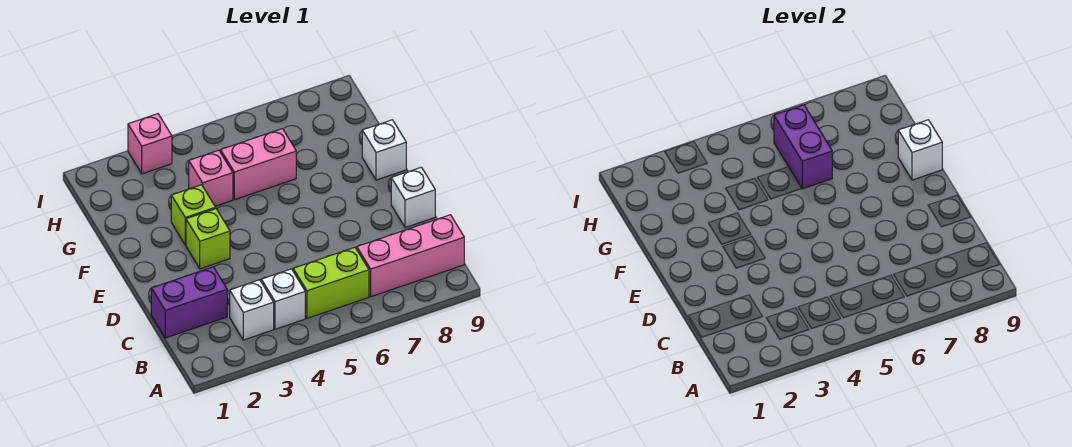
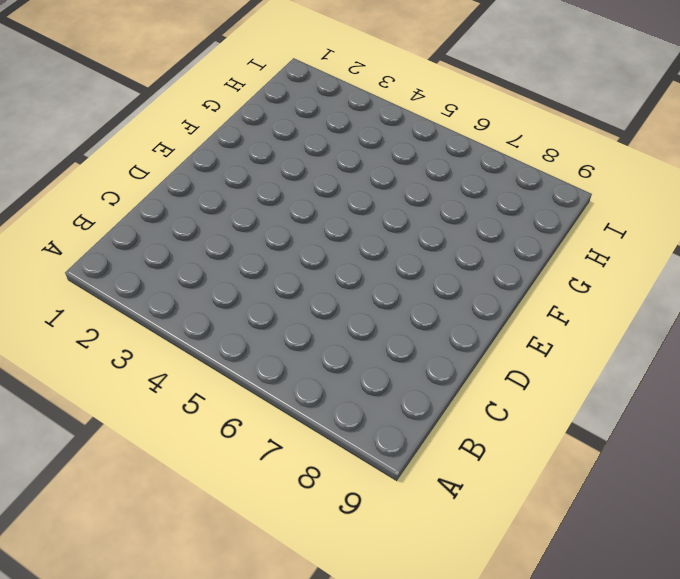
none -> white 1x1 brick [230,280,274,340]
none -> white 1x1 brick [261,269,305,329]
none -> lime 1x2 brick [293,247,369,318]

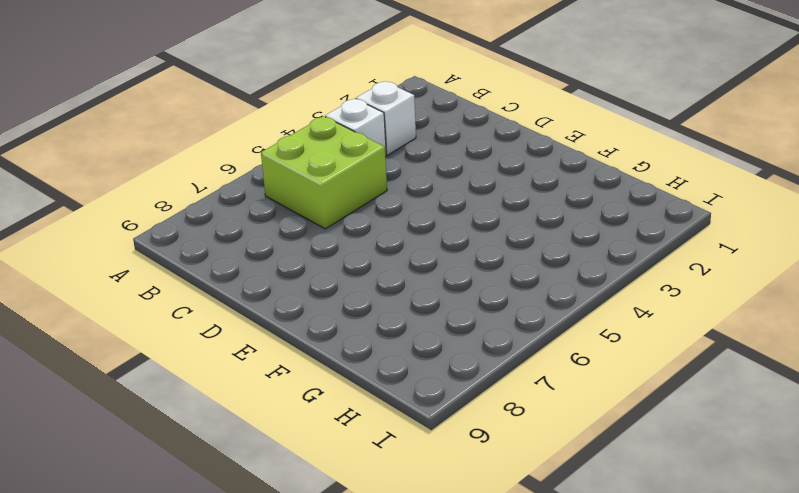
lime 2x2 brick [261,116,387,229] -> lime 1x2 brick [293,247,369,318]
none -> pink 1x3 brick [357,215,464,297]
none -> purple 1x2 brick [151,267,227,338]
none -> white 1x1 brick [391,167,435,228]

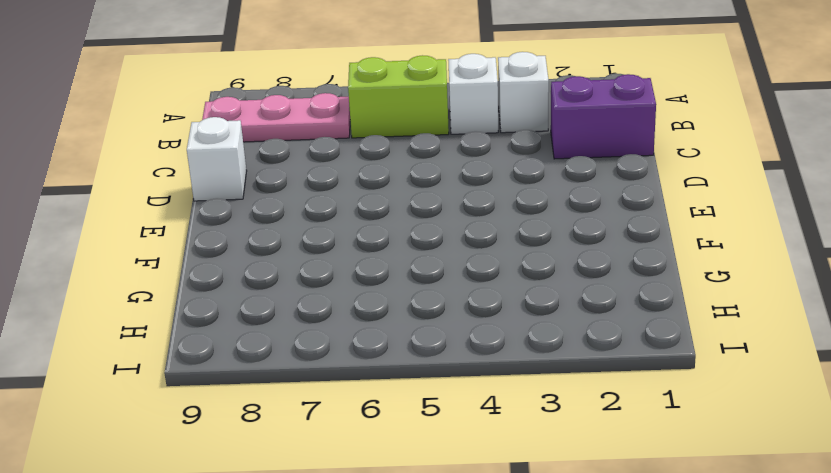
pink 1x3 plate [202,93,350,142] -> pink 1x3 brick [357,215,464,297]
none -> lime 1x1 brick [186,209,230,269]
none -> lime 1x1 brick [171,185,216,245]
none -> white 1x1 brick [362,120,406,180]

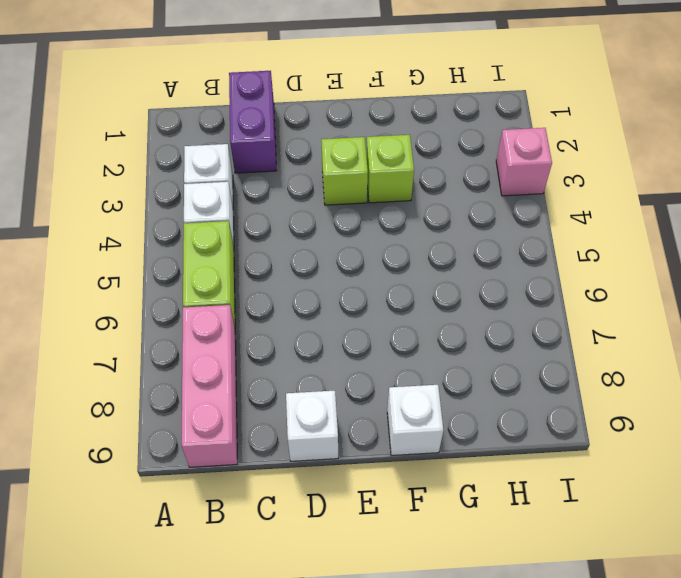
none -> pink 1x1 brick [189,150,233,206]
none -> pink 1x2 brick [221,129,296,200]
none -> white 1x1 brick [898,120,942,180]

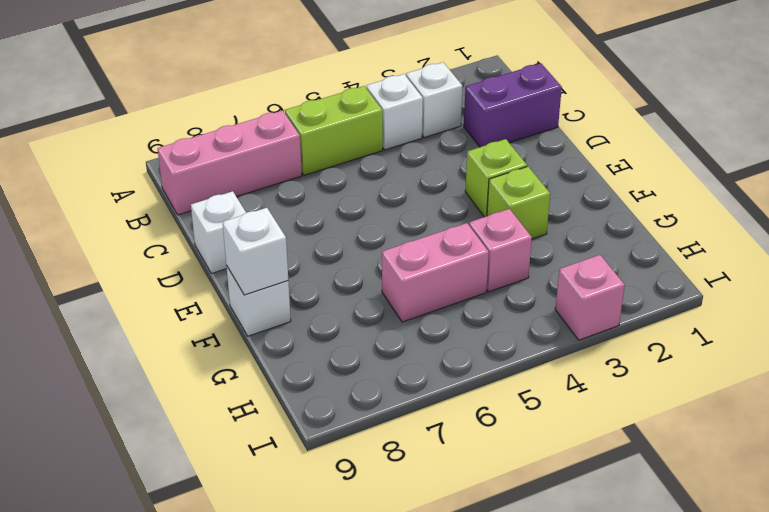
none -> purple 1x2 brick [774,105,832,189]

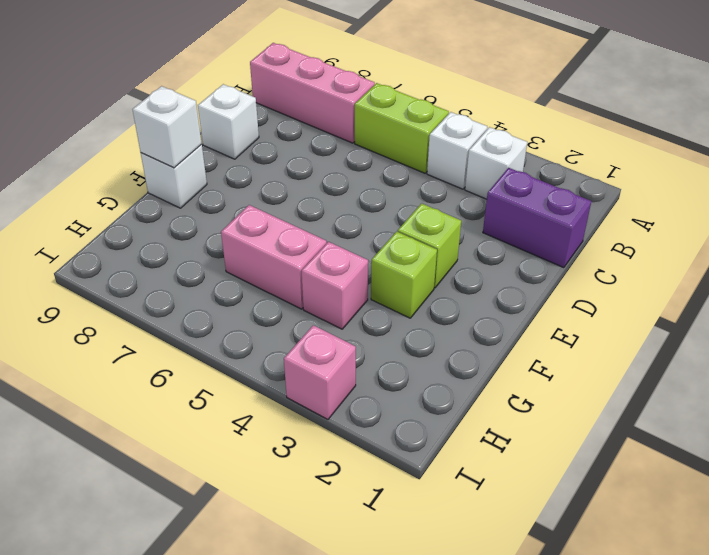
none -> purple 1x2 brick [774,105,832,189]

